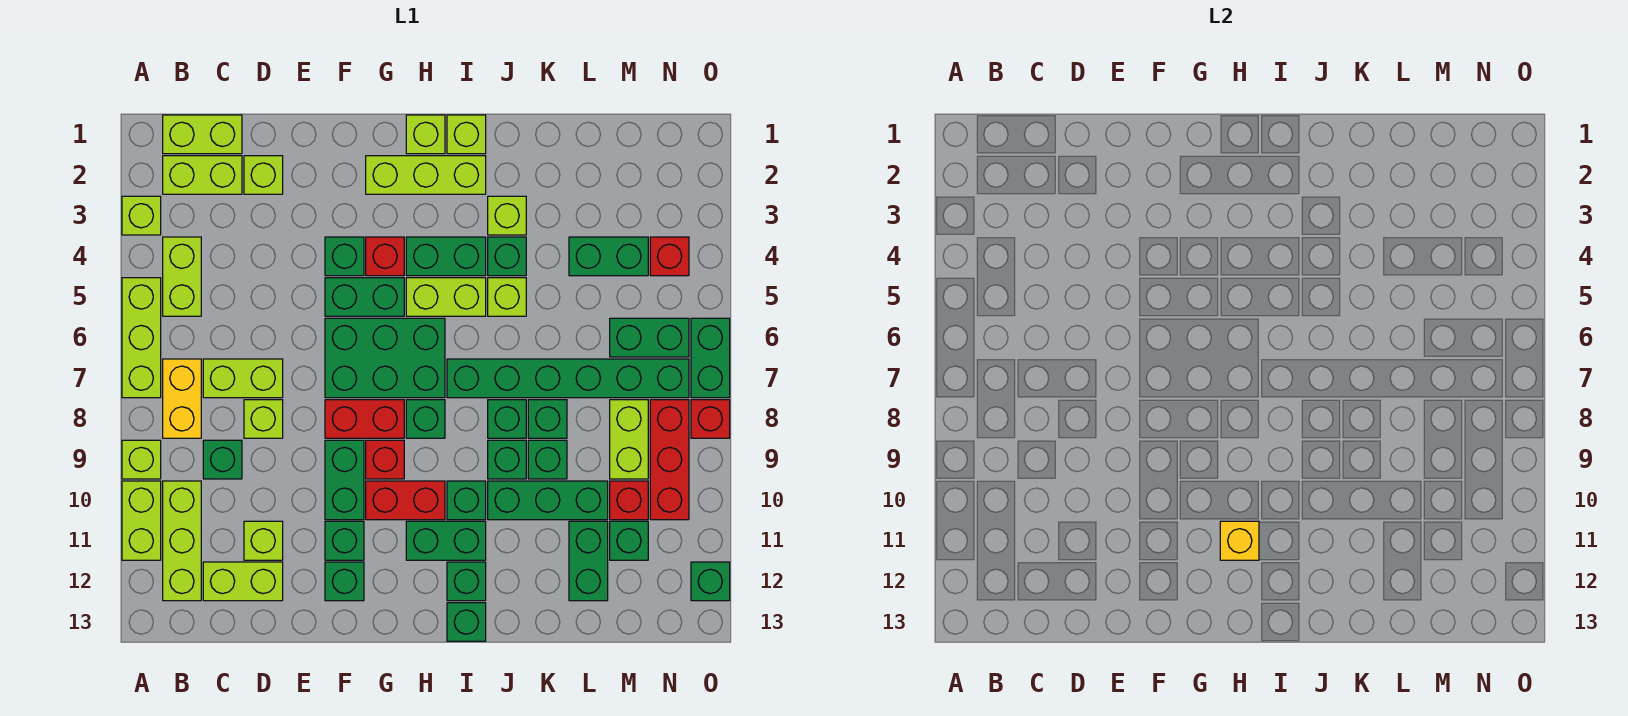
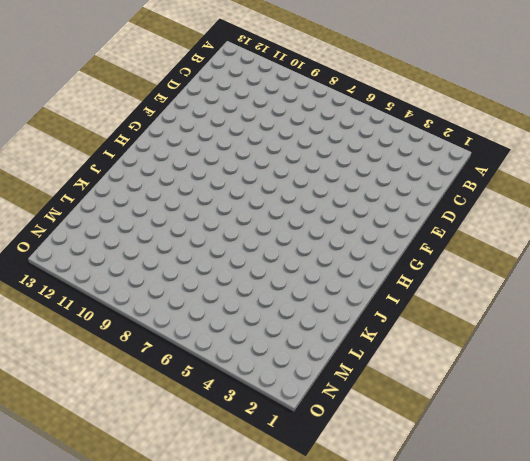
none -> lime 1x1 brick [122,196,161,235]
none -> lime 1x3 brick [122,278,161,398]
none -> lime 1x1 brick [122,440,161,479]
none -> lime 1x2 brick [122,481,161,560]

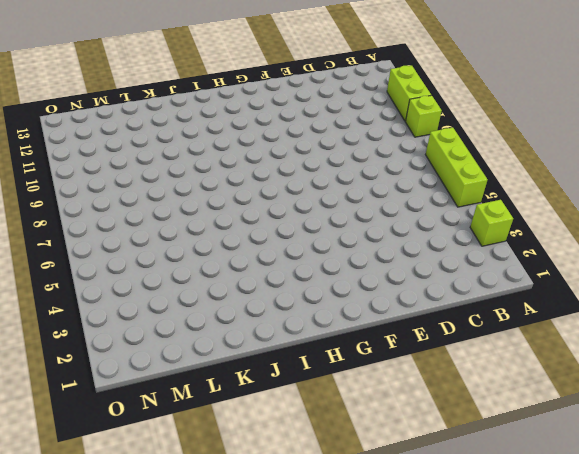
none -> lime 1x2 brick [163,115,242,154]
none -> lime 1x2 brick [163,156,242,194]
none -> lime 1x2 brick [163,237,201,316]
none -> yellow 1x2 brick [163,359,201,438]

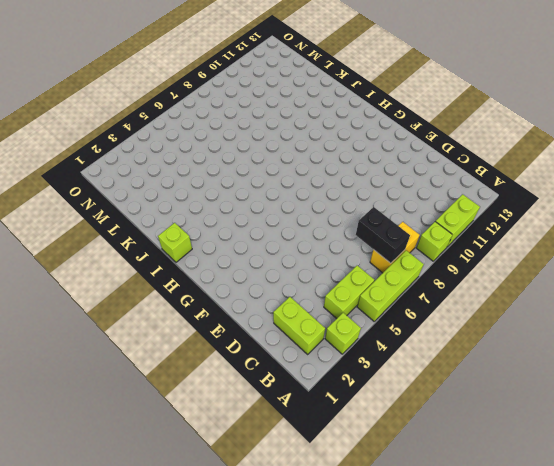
black 1x2 brick [356,207,410,263] -> none
none -> lime 1x2 brick [163,115,242,154]
none -> lime 1x3 brick [163,481,201,601]
none -> lime 1x2 brick [203,359,283,398]
none -> green 1x1 brick [203,440,242,479]

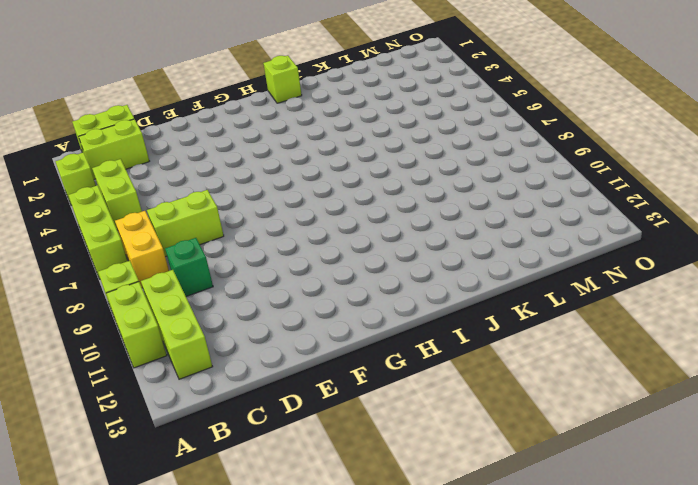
none -> lime 1x2 brick [203,562,283,601]
none -> lime 1x1 brick [244,156,283,194]
none -> lime 1x1 brick [244,400,283,438]
none -> lime 1x1 brick [244,521,283,560]

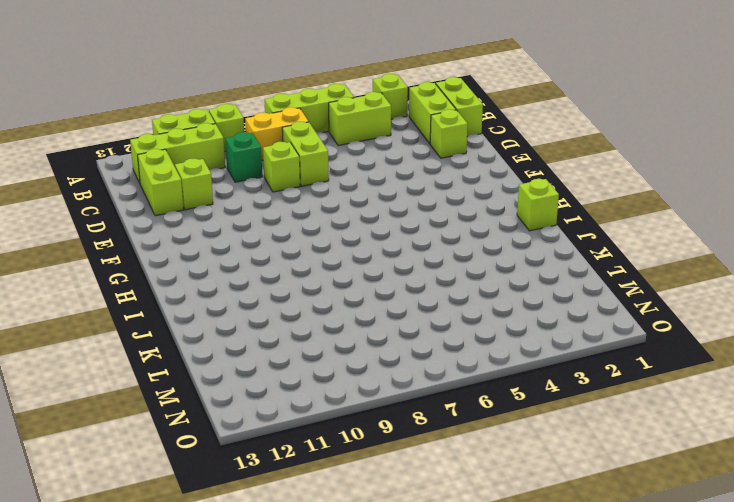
none -> green 1x1 brick [325,237,364,276]
none -> green 1x2 brick [325,278,404,316]
none -> green 2x3 brick [325,318,445,398]
none -> red 1x2 brick [325,400,404,438]

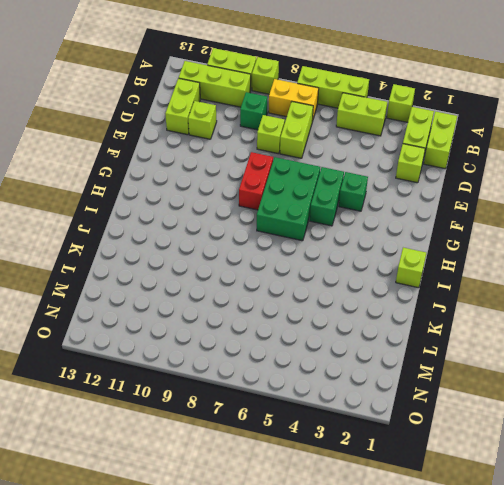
none -> green 1x2 brick [325,440,364,520]
none -> green 1x1 brick [325,521,364,560]
none -> green 1x1 brick [325,562,364,601]
none -> lime 1x3 brick [366,156,486,194]

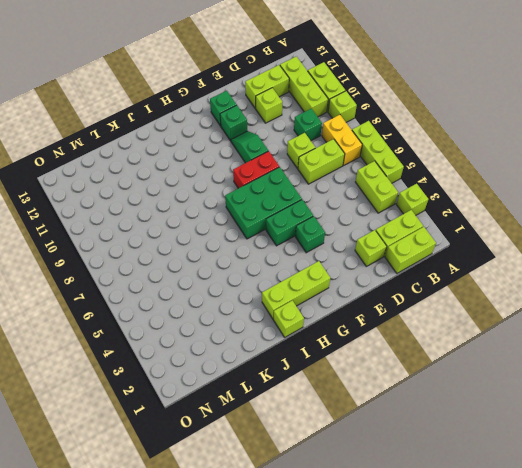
green 1x2 slope [231,131,268,163] -> green 1x2 brick [325,440,364,520]
none -> red 1x1 brick [366,237,404,276]
none -> red 1x1 brick [366,440,404,479]
none -> red 1x2 brick [366,481,445,520]
none -> lime 1x1 brick [406,115,445,154]

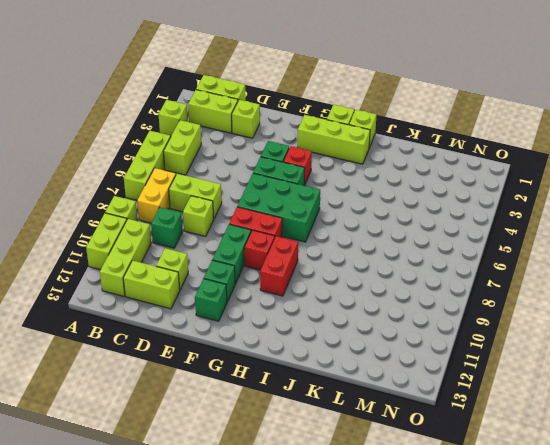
red 1x2 brick [260,236,298,296] -> red 1x2 brick turned to [366,481,445,520]
none -> green 1x2 brick [406,237,486,276]
none -> lime 1x2 brick [406,278,486,316]
none -> green 1x1 brick [406,400,445,438]
none -> green 1x2 brick [406,521,486,560]

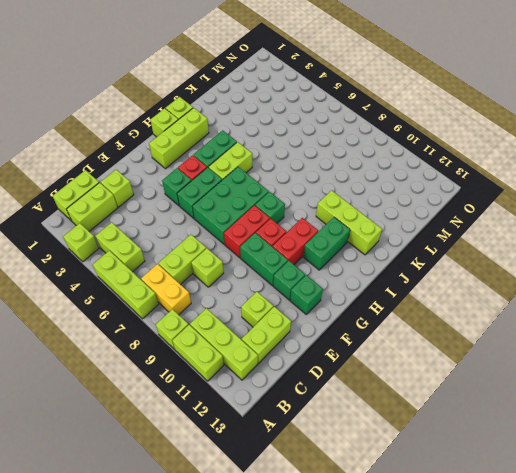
lime 1x3 brick [316,190,382,255] -> green 1x3 brick [488,481,608,520]
none -> green 1x1 brick [203,440,242,479]
none -> green 1x6 brick [447,359,689,398]
none -> green 1x1 brick [447,481,486,520]
none -> green 1x1 brick [447,562,486,601]

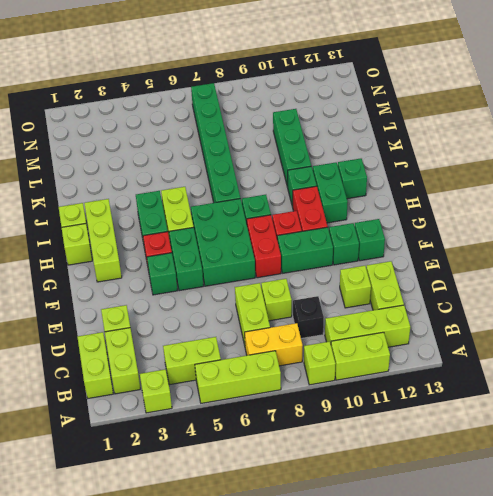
black 1x1 brick [293,296,324,339] -> green 1x1 brick [203,440,242,479]
none -> green 1x1 brick [447,603,486,641]
none -> lime 1x1 brick [488,196,526,235]
none -> green 1x1 brick [488,237,526,276]
none -> lime 1x1 brick [488,278,526,316]

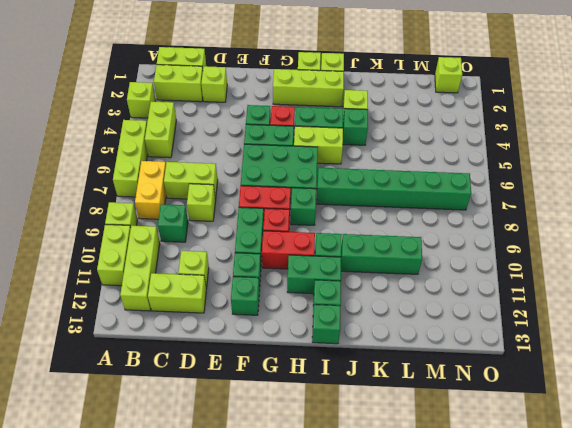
lime 1x1 brick [435,57,462,93] -> lime 1x1 brick moved to [488,278,526,316]
none -> green 1x1 brick [488,400,526,438]
none -> green 1x1 brick [488,440,526,479]
none -> green 1x1 brick [528,400,567,438]
none -> green 1x1 brick [528,440,567,479]

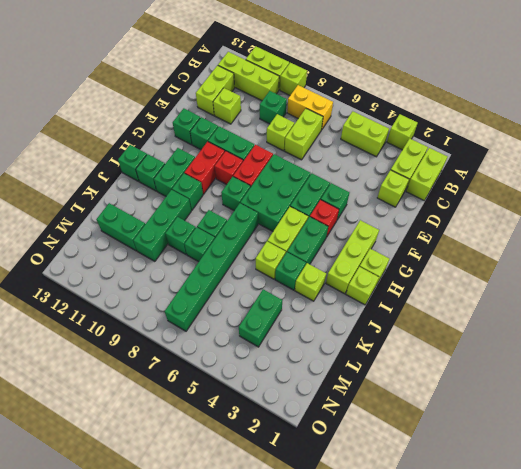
none -> lime 1x3 brick [122,278,161,398]
none -> green 1x1 brick [488,440,526,479]
none -> green 1x2 brick [610,318,689,357]
none -> lime 1x2 brick [610,400,648,479]

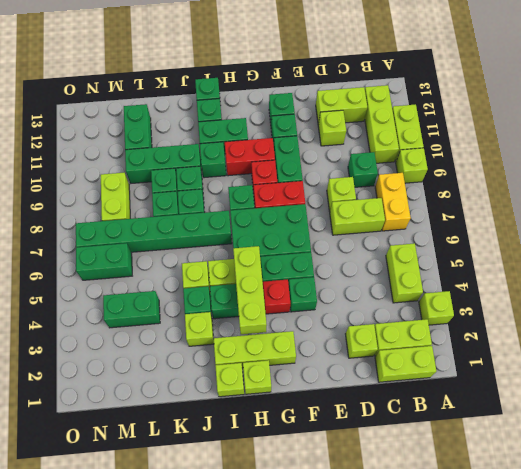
lime 1x3 brick [233,246,267,334] -> lime 1x3 brick moved to [122,278,161,398]
none -> red 1x1 brick [610,481,648,520]
none -> green 1x1 brick [610,521,648,560]
none -> red 1x1 brick [650,237,689,276]
none -> red 1x3 brick [650,400,689,520]

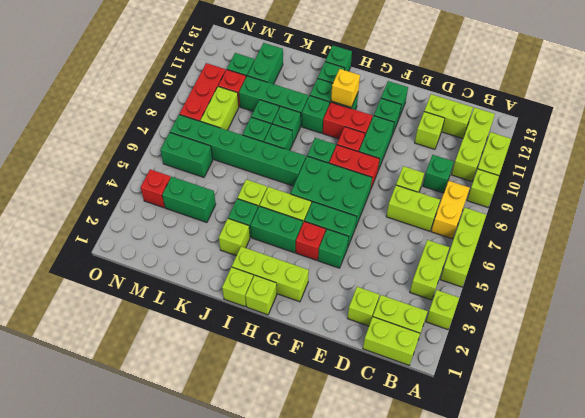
none -> green 1x2 brick [691,318,730,398]
none -> red 1x1 brick [691,400,730,438]
none -> green 1x1 brick [691,562,730,601]

